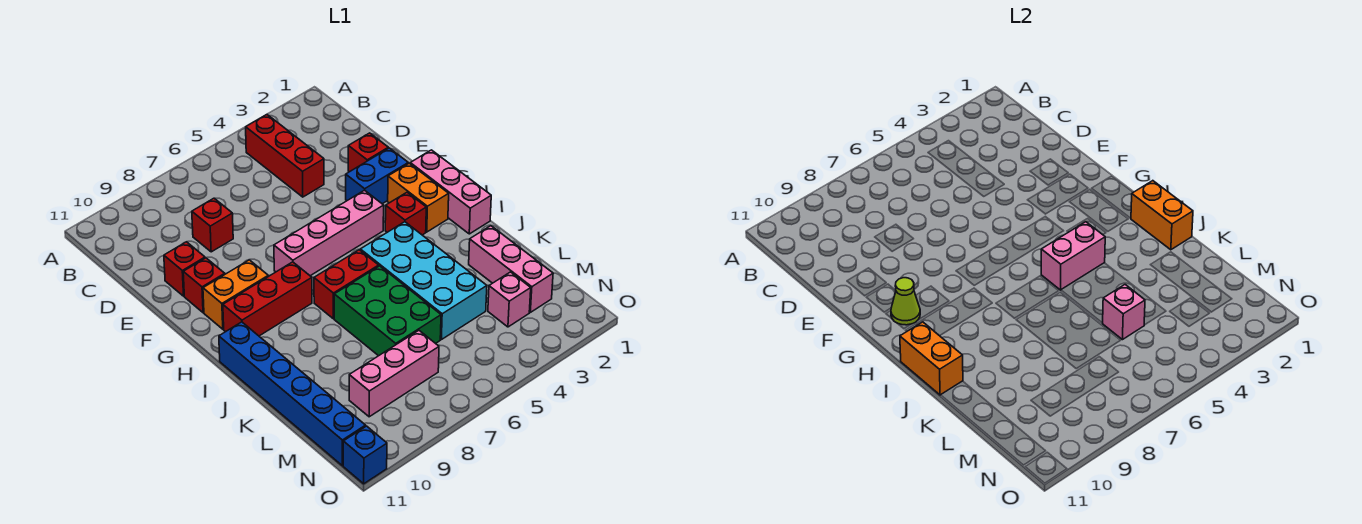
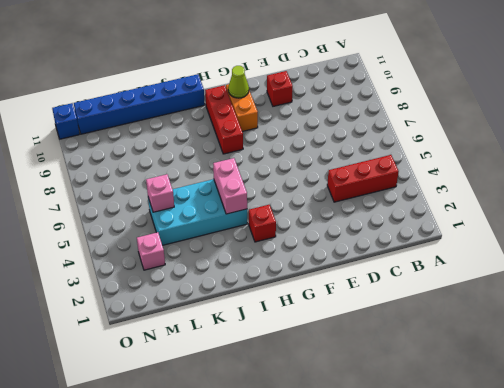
none -> red 1x1 brick [192,198,233,252]
none -> red 1x1 brick [348,133,388,172]
none -> blue 1x2 brick [346,148,408,204]

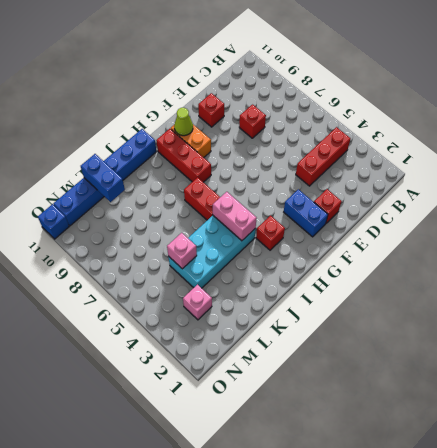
blue 1x2 brick [81,154,125,202] -> none
none -> red 1x1 brick [183,258,225,313]
none -> pink 1x3 brick [410,150,491,234]
none -> orange 1x2 brick [388,163,449,232]

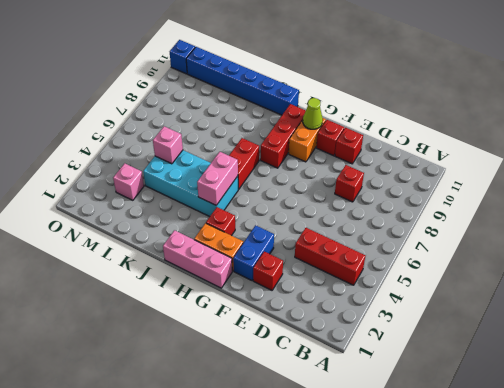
none -> pink 1x4 brick [274,190,384,276]
none -> green 2x3 brick [334,266,441,356]
none -> pink 1x3 brick [469,226,553,312]

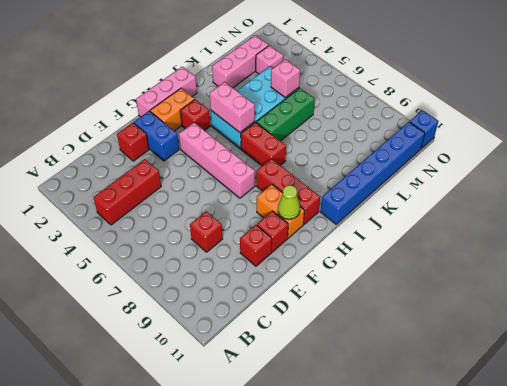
green 1x3 brick [256,88,315,141] -> green 2x3 brick [334,266,441,356]
none -> pink 1x3 brick [349,330,439,417]
none -> orange 1x2 brick [1131,181,1193,250]
none -> orange 1x2 brick [900,322,963,395]

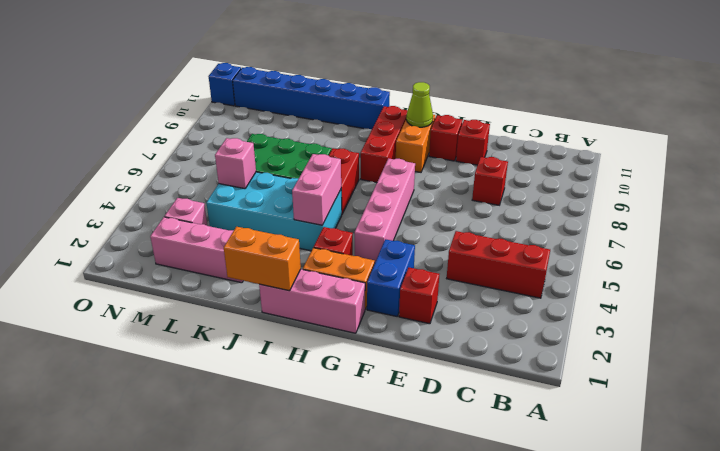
none -> pink 1x3 brick [349,330,439,417]
none -> orange 1x2 brick [900,322,963,395]

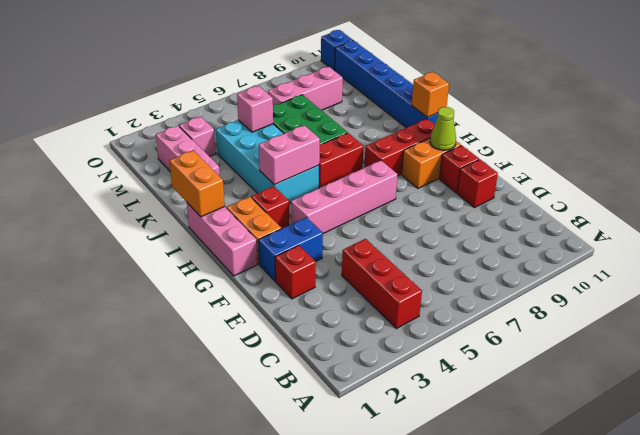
orange 1x1 brick [412,72,449,117] -> orange 1x2 brick [900,322,963,395]
none -> red 1x1 brick [192,198,233,252]

